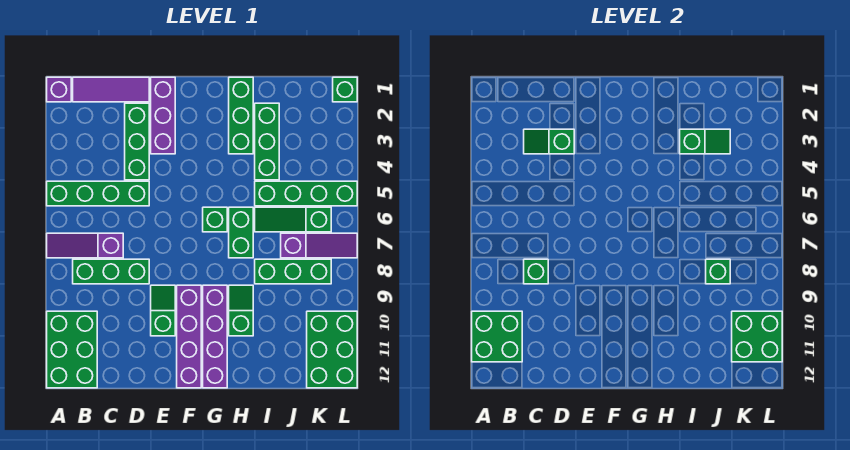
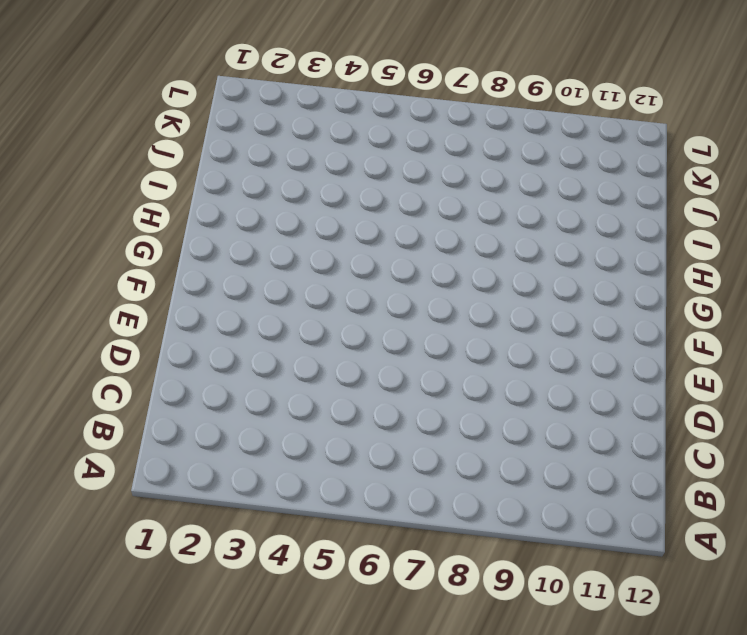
none -> purple 1x1 brick [47,77,71,102]
none -> green 1x4 brick [47,181,149,206]
none -> purple 1x3 slope [47,233,123,258]

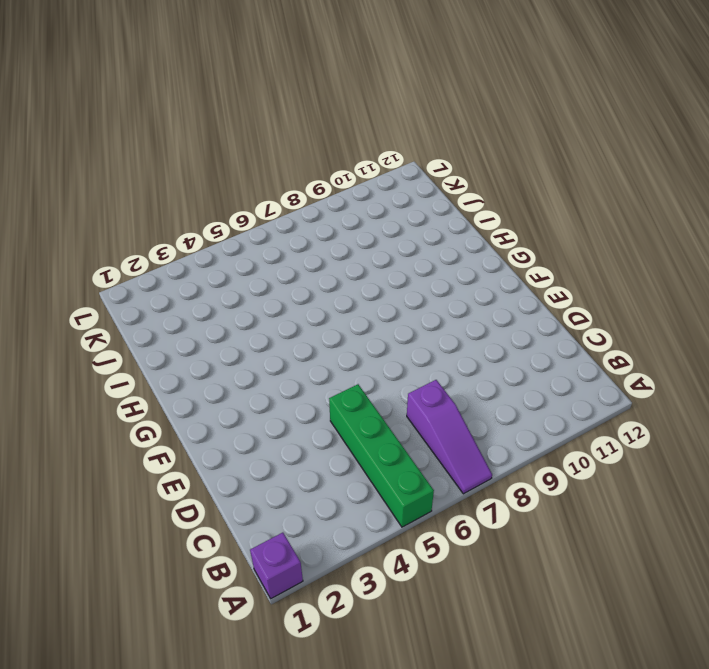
none -> green 2x3 brick [47,311,97,388]
none -> purple 1x3 tile [73,77,149,102]
none -> green 1x3 brick [73,259,149,284]

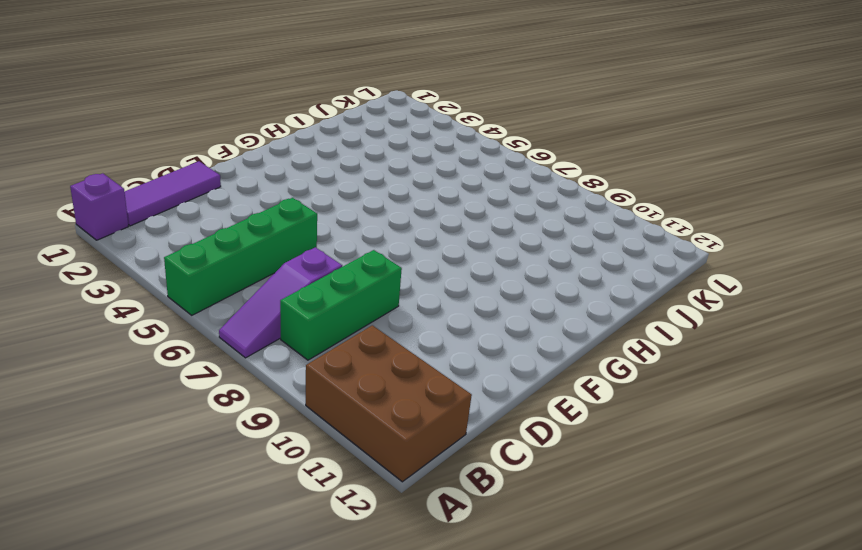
brown 2x3 brick [306,325,472,482] -> green 2x3 brick [47,311,97,388]
none -> green 1x3 brick [125,103,149,180]
none -> purple 1x3 brick [151,77,175,154]
none -> green 1x2 slope [151,285,175,336]

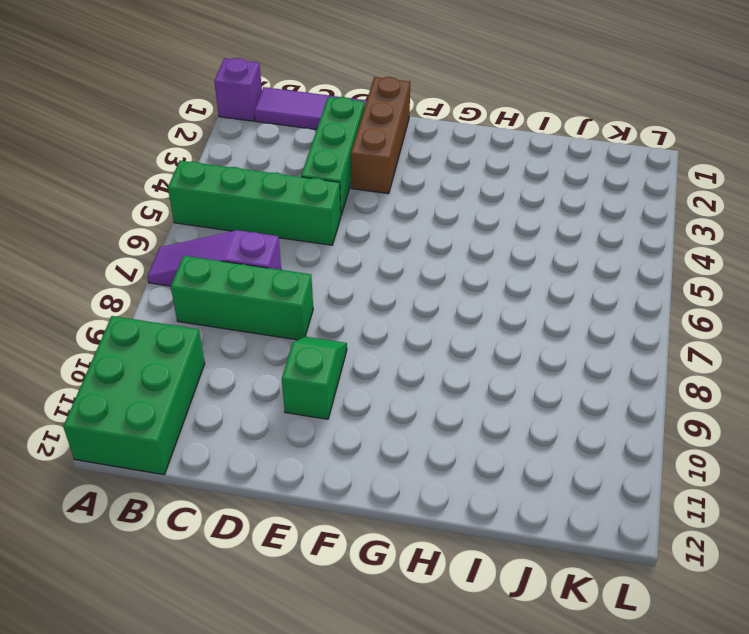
brown 1x3 brick [351,77,410,194] -> purple 1x3 brick [151,77,175,154]
none -> purple 1x4 brick [177,285,201,388]
none -> green 1x1 brick [203,207,227,232]
none -> purple 1x4 brick [203,285,227,388]

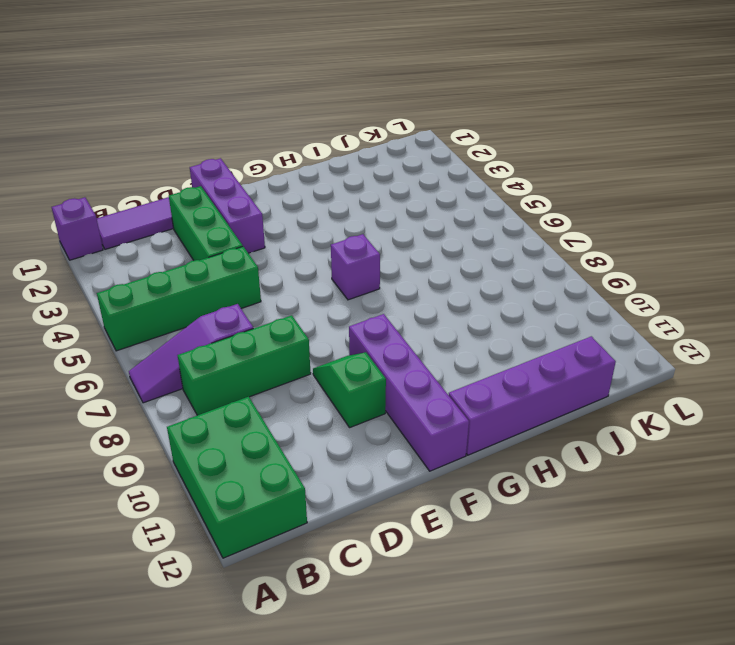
purple 1x1 brick [331,234,380,300] -> green 1x1 brick [203,207,227,232]
purple 1x4 brick [449,336,616,455] -> purple 1x4 brick turned to [203,285,227,388]
none -> green 1x3 brick [229,77,253,154]
none -> green 1x2 brick [229,207,253,258]
none -> green 1x2 slope [229,285,253,336]

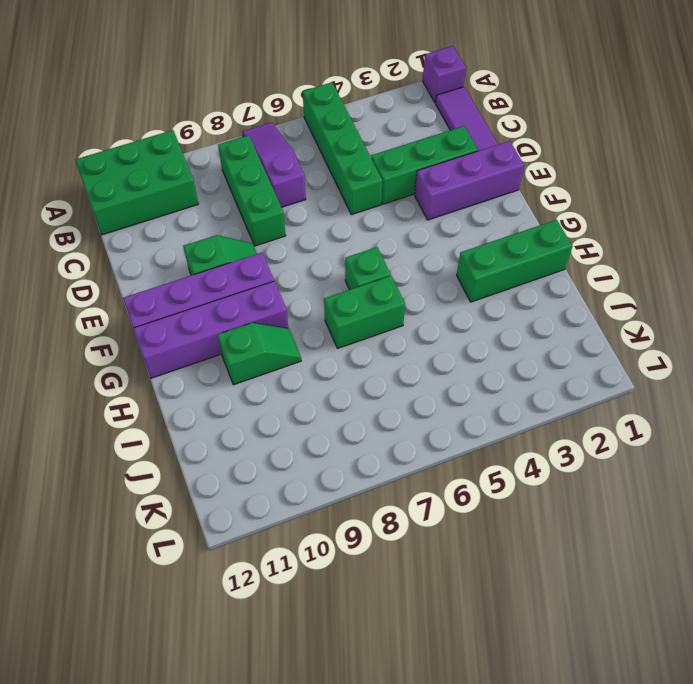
none -> green 1x3 brick [255,103,279,180]
none -> green 1x4 brick [255,181,357,206]
none -> green 1x3 slope [255,207,331,232]

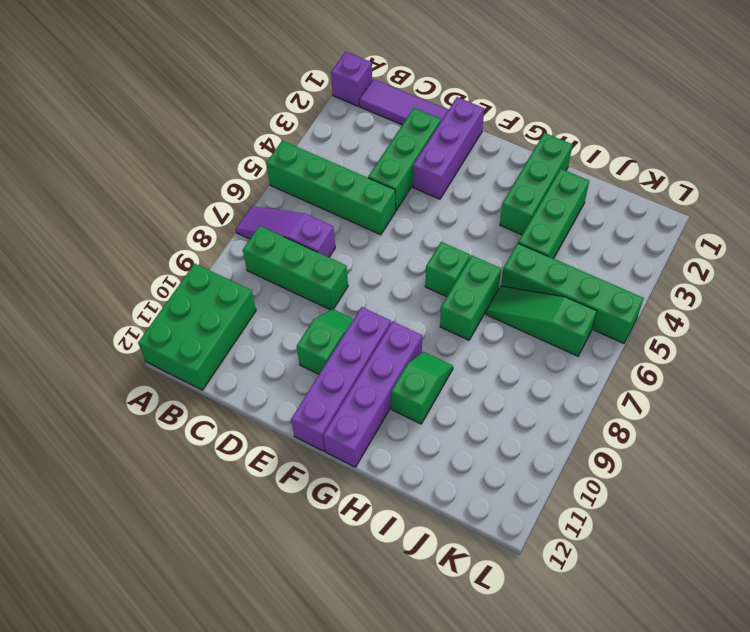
none -> green 1x3 brick [255,259,331,284]
none -> purple 1x3 slope [281,233,357,258]
none -> green 2x3 brick [307,311,357,388]

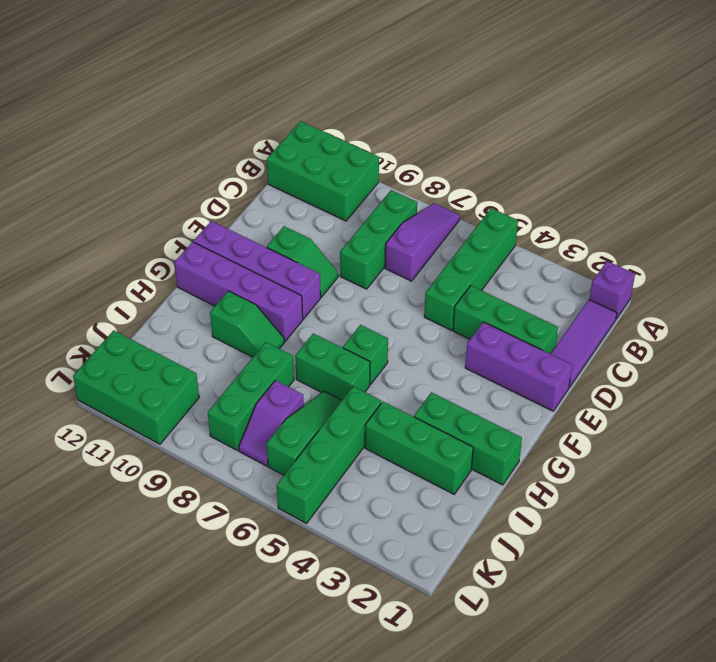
purple 1x2 slope [239,380,304,466] -> purple 1x3 slope [281,233,357,258]
none -> green 1x1 brick [333,77,357,102]
none -> green 2x2 brick [472,311,522,362]
none -> green 1x2 slope [524,129,574,154]

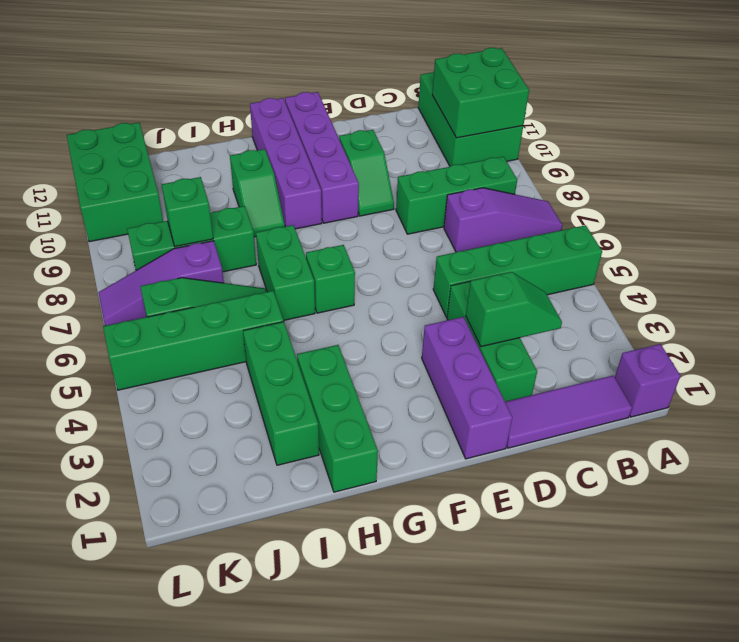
none -> green 1x1 brick [333,77,357,102]
none -> green 1x1 brick [524,259,548,284]
none -> green 1x2 slope [680,129,730,154]

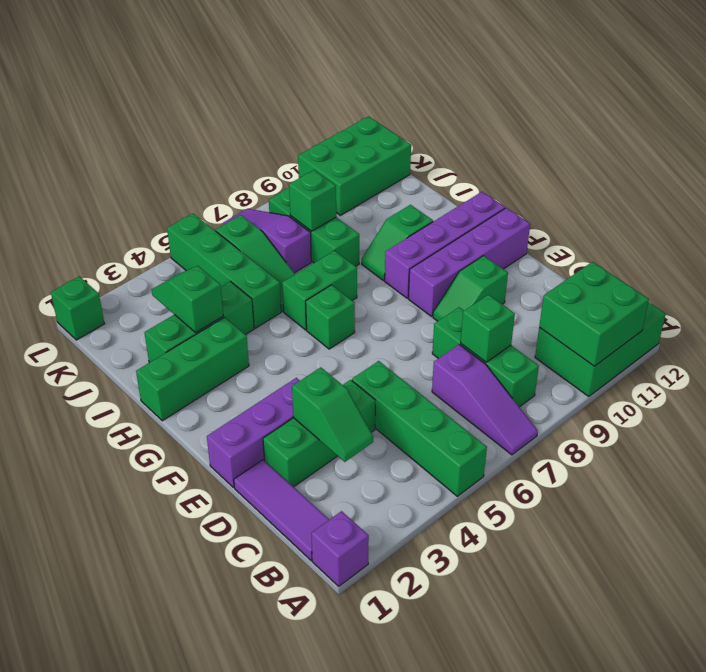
none -> green 2x2 brick [732,311,782,362]

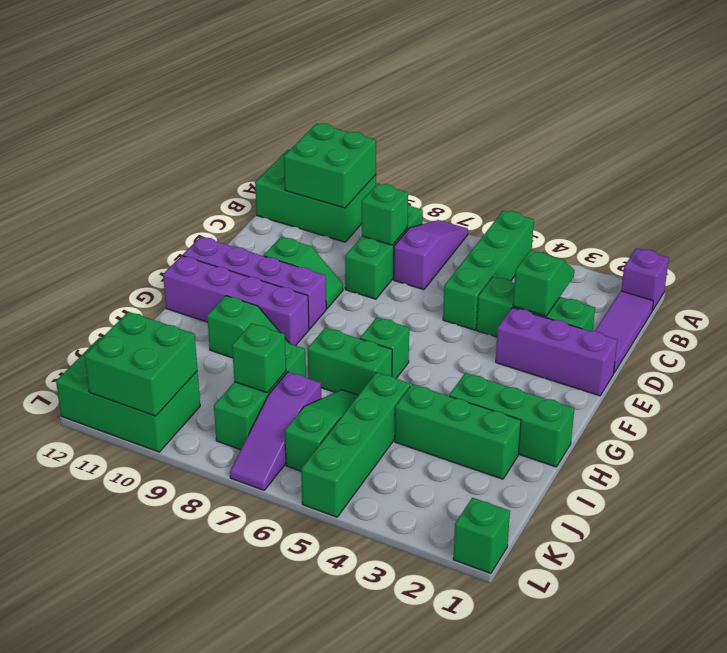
none -> green 1x2 slope [680,129,730,154]

